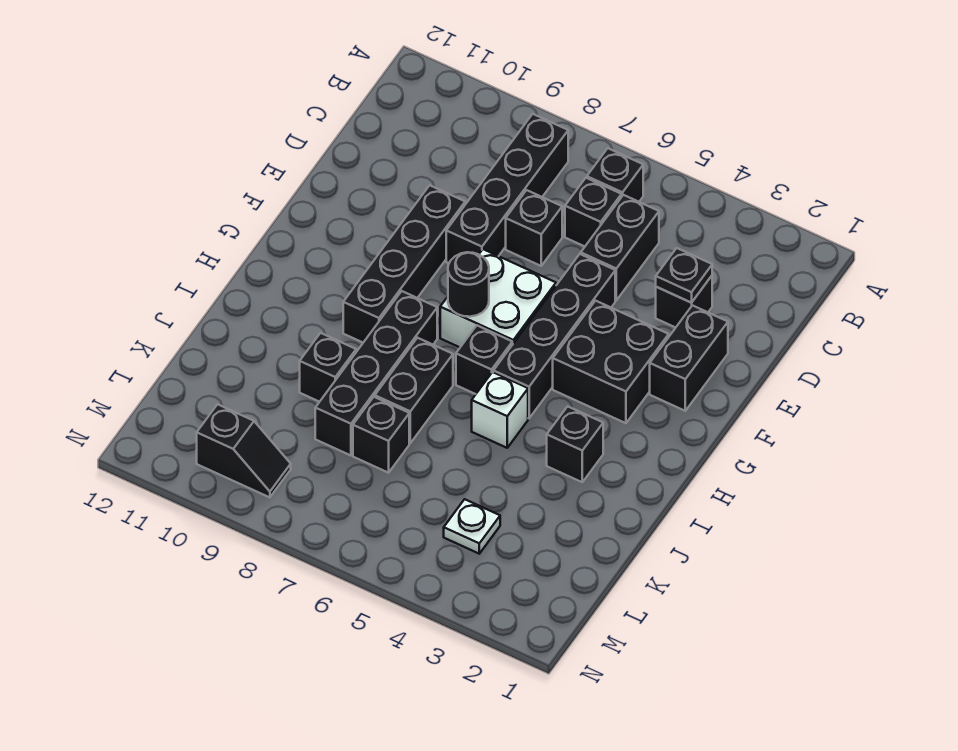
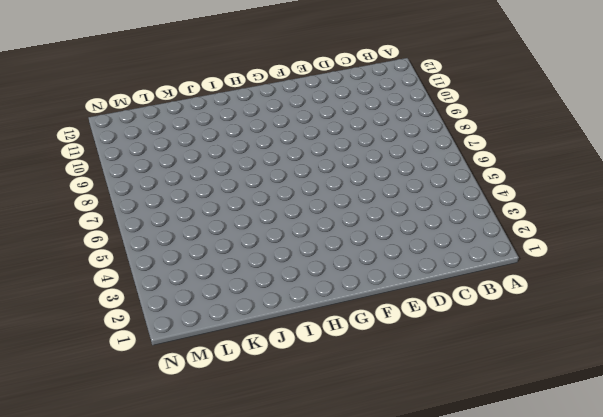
none -> black 1x1 brick [587,148,643,202]
none -> black 1x4 brick [446,114,568,263]
none -> black 1x2 brick [581,195,659,300]

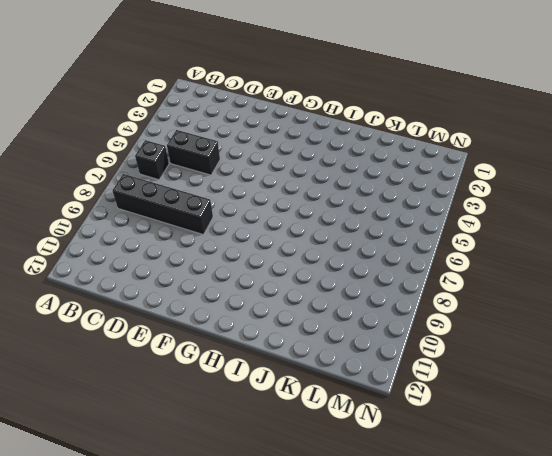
none -> black 1x1 brick [565,178,622,246]
none -> black 1x1 brick [656,276,712,328]
none -> black 1x1 brick [506,190,562,266]

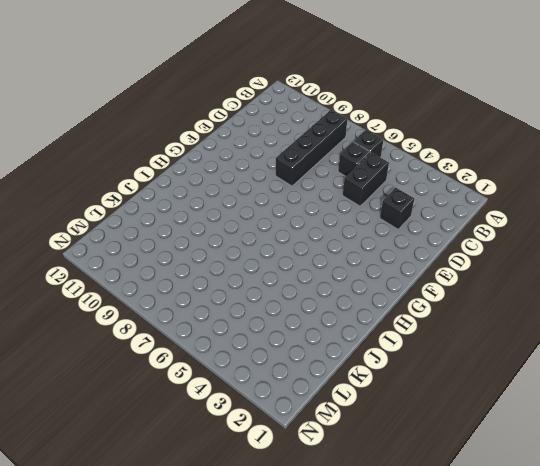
none -> black 1x1 brick [506,190,562,266]
none -> black 1x2 brick [650,305,728,411]
none -> black 1x4 brick [493,254,615,418]

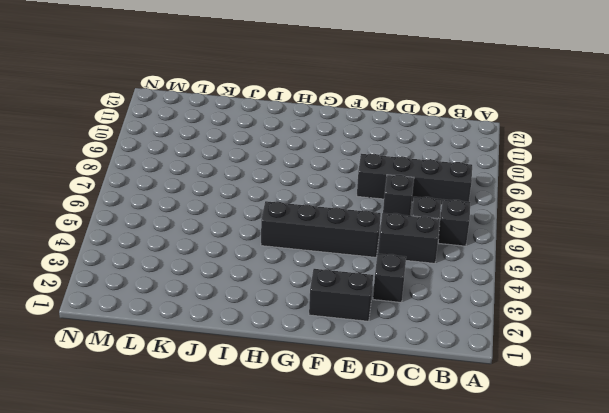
none -> black 1x4 brick [343,185,465,342]
none -> black 2x2 brick [553,301,669,423]
none -> white 2x2 brick [440,249,556,347]

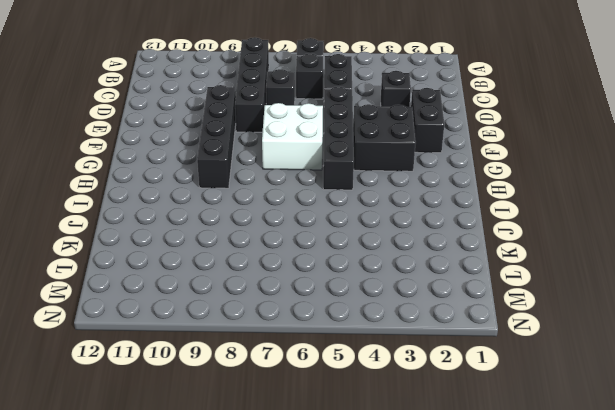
none -> black 1x1 brick [456,326,512,394]
none -> black 1x4 brick [315,291,437,455]
none -> black 1x1 brick [547,406,603,482]

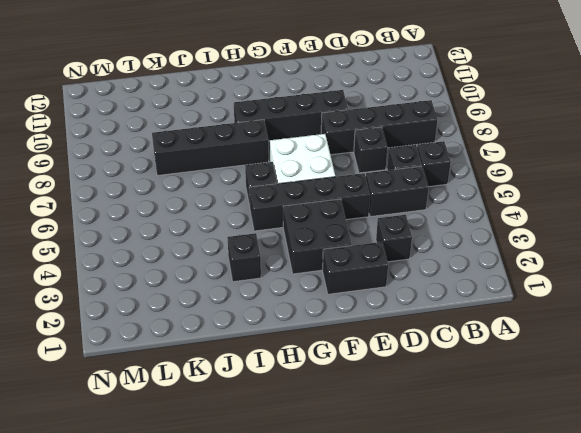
none -> white 1x1 brick [472,372,528,448]
none -> black 1x2 brick [375,338,453,443]
none -> black 1x1 brick [300,333,356,402]

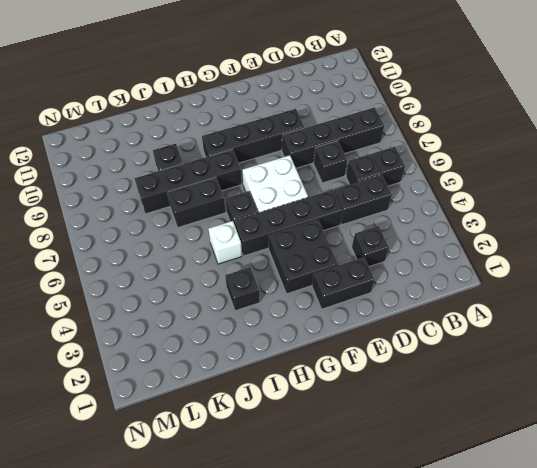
none -> black 1x1 brick [353,397,409,473]
none -> white 1x1 plate [444,499,500,554]
none -> black 1x2 slope [197,404,291,497]

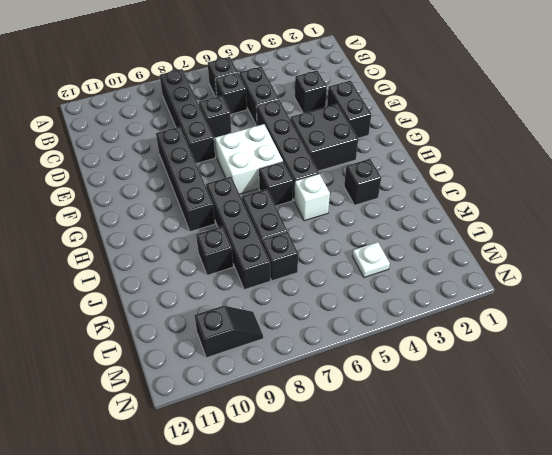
none -> black 1x1 plate [656,248,712,303]
none -> black 1x1 round brick [448,252,489,317]

